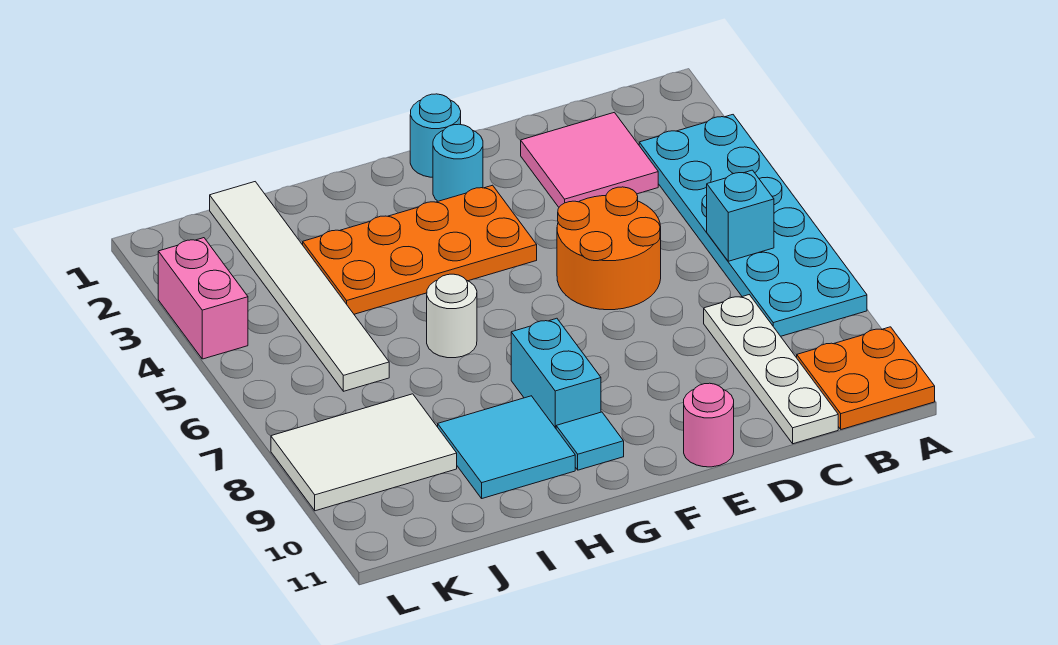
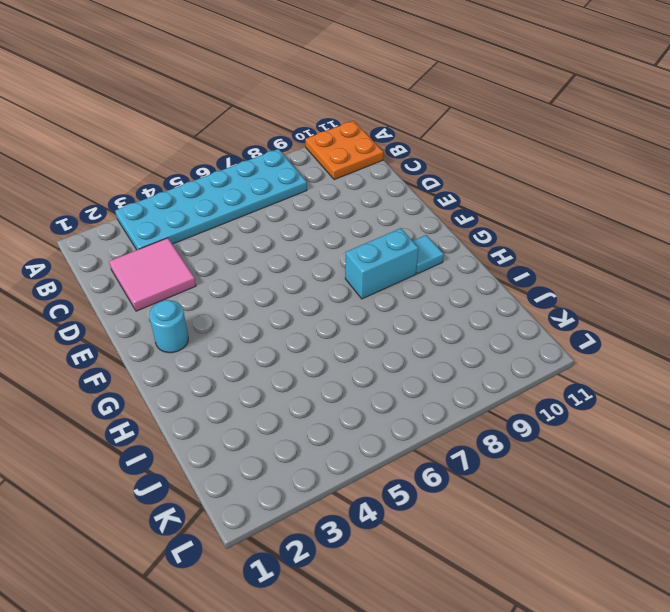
none -> white 1x4 plate [704,295,838,444]
none -> orange 2x2 round brick [557,187,661,310]
none -> pink 1x1 round brick [684,383,734,467]

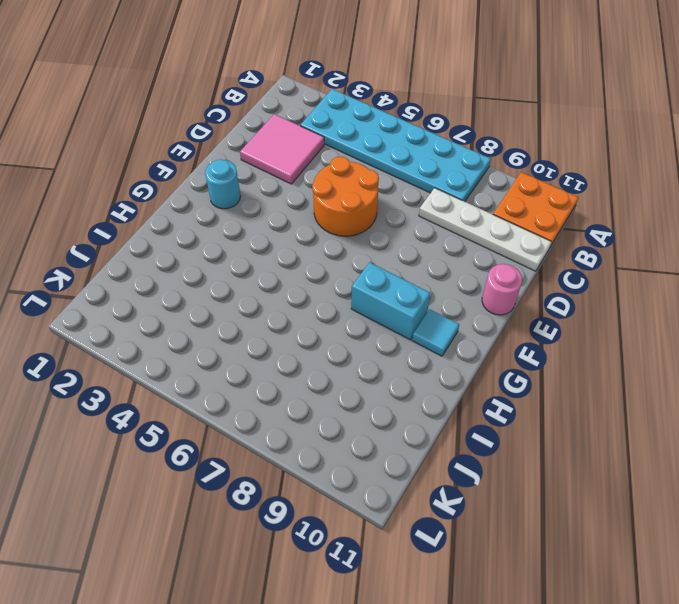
none -> cyan 1x1 round brick [410,94,461,177]
none -> orange 2x4 plate [303,185,537,314]
none -> white 1x1 round brick [427,274,477,358]

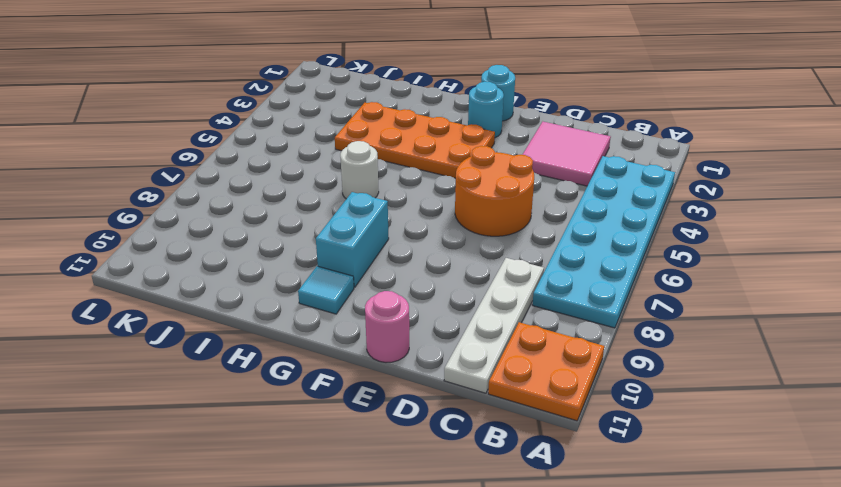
none -> cyan 2x2 tile [438,396,575,498]
none -> white 1x6 tile [210,182,389,391]
none -> white 2x3 tile [271,394,457,511]

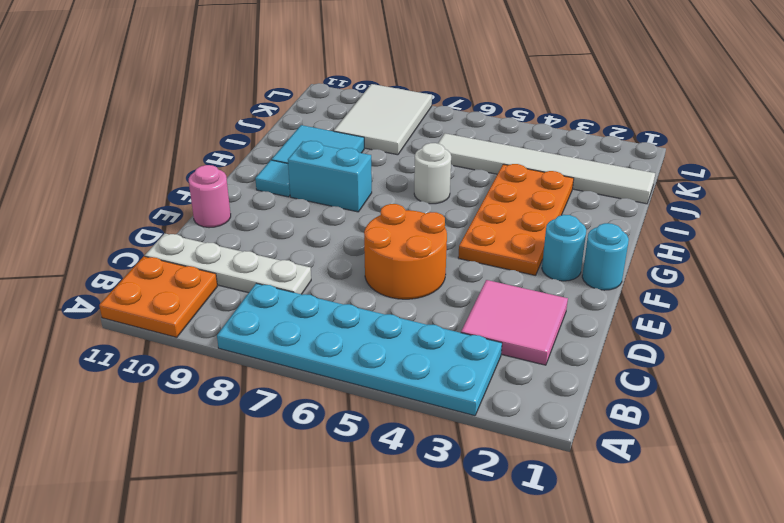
none -> pink 1x2 brick [158,238,248,359]
none -> cyan 1x1 brick [707,170,774,261]

